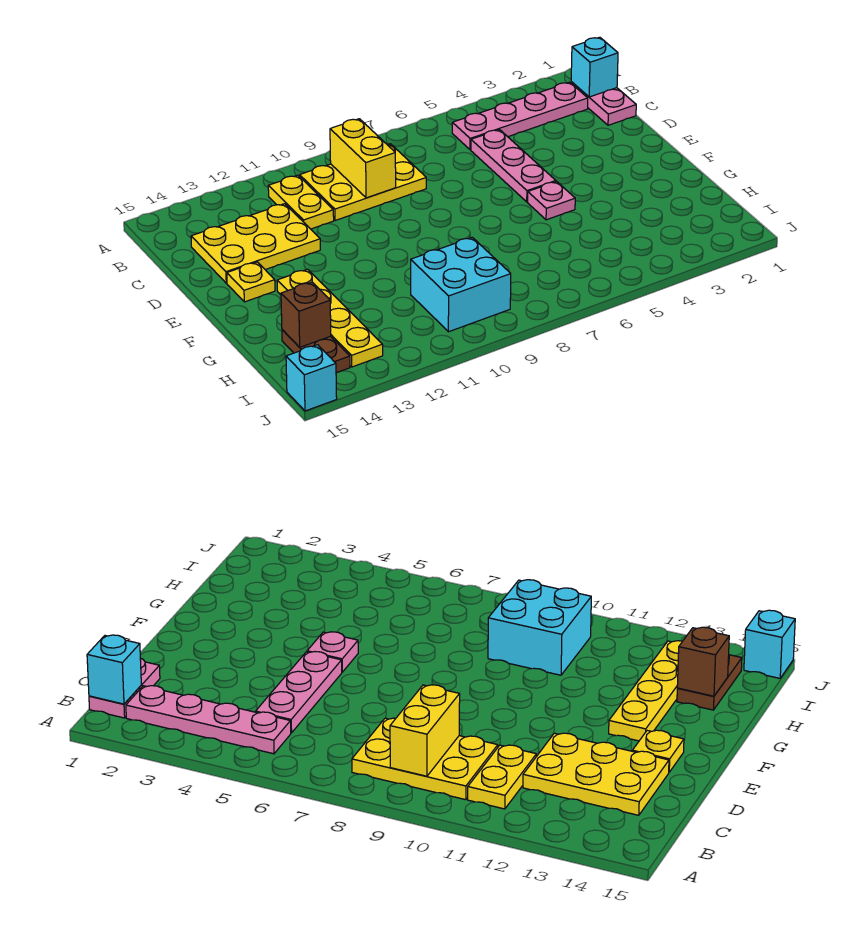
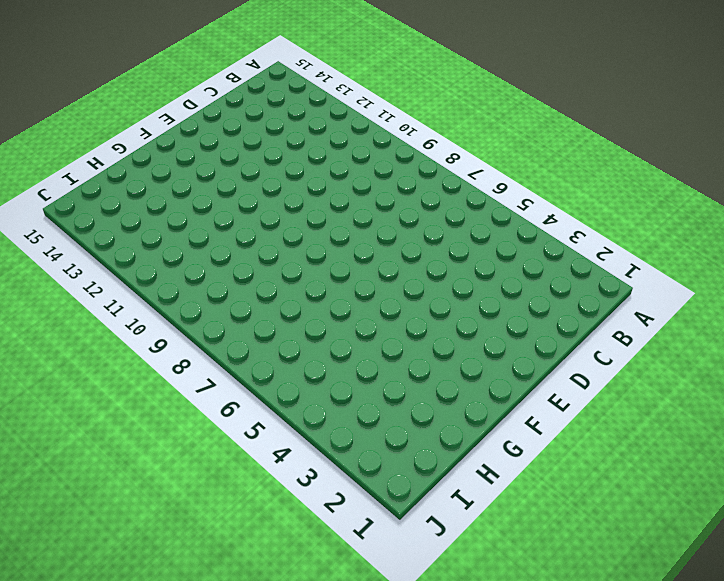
none -> pink 1x2 plate [571,82,636,125]
none -> pink 1x4 plate [452,82,588,150]
none -> yellow 2x3 plate [300,144,426,221]

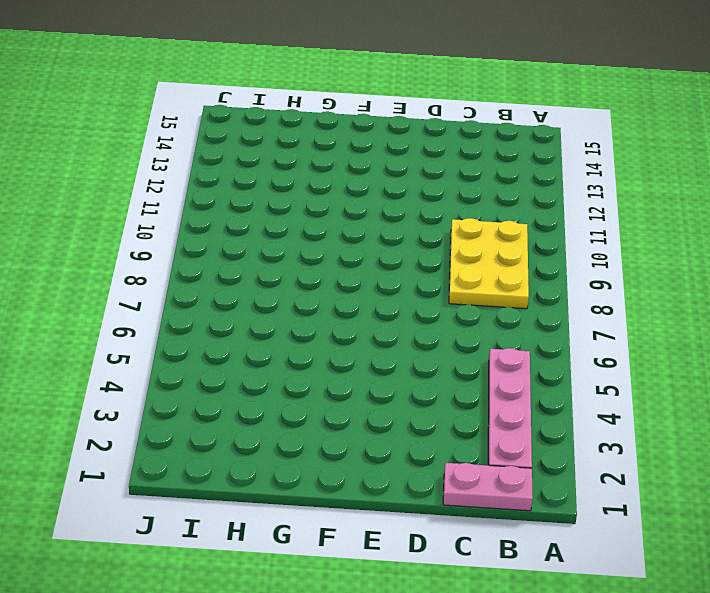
none -> yellow 1x2 plate [268,175,334,229]
none -> pink 1x3 plate [471,130,556,202]
none -> yellow 2x3 plate [191,204,320,283]

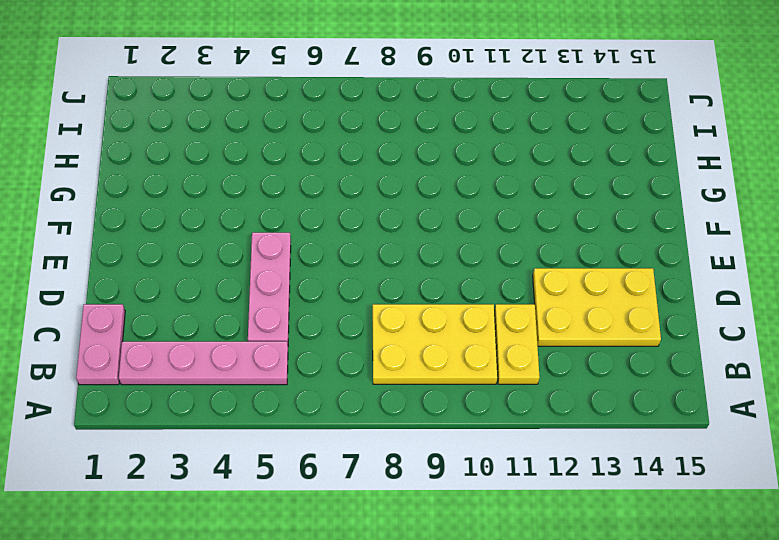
none -> yellow 1x1 plate [227,262,275,302]
none -> pink 1x1 plate [528,181,575,220]
none -> yellow 1x4 plate [277,269,383,367]

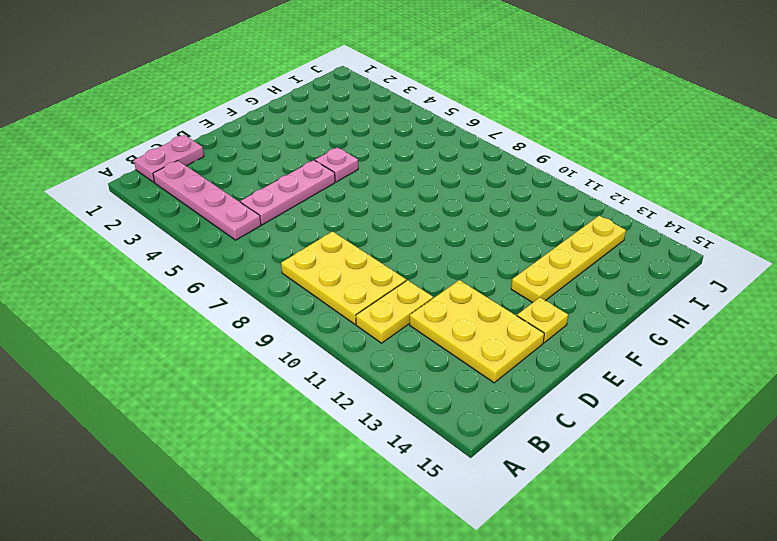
none -> cyan 2x2 brick [411,237,511,332]
none -> brown 1x2 plate [282,330,350,373]
none -> cyan 1x1 brick [286,345,337,411]

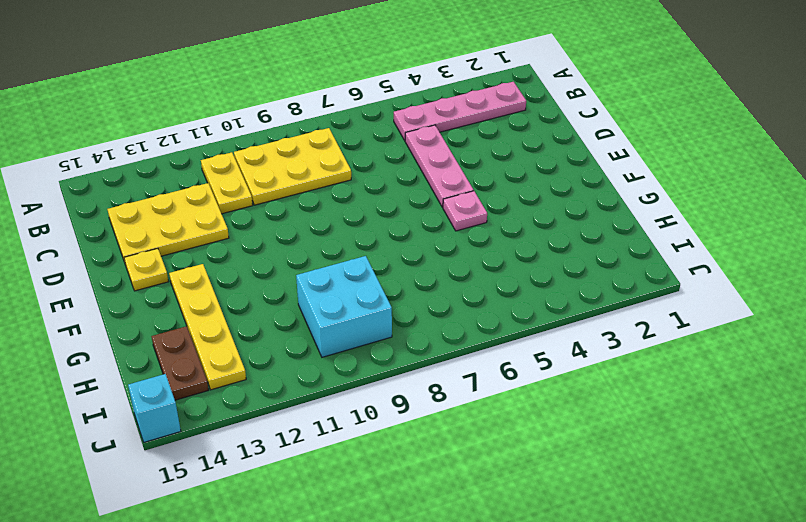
none -> pink 1x2 plate [571,82,636,125]
none -> cyan 1x1 brick [571,37,618,97]
none -> yellow 1x2 brick [330,119,396,198]

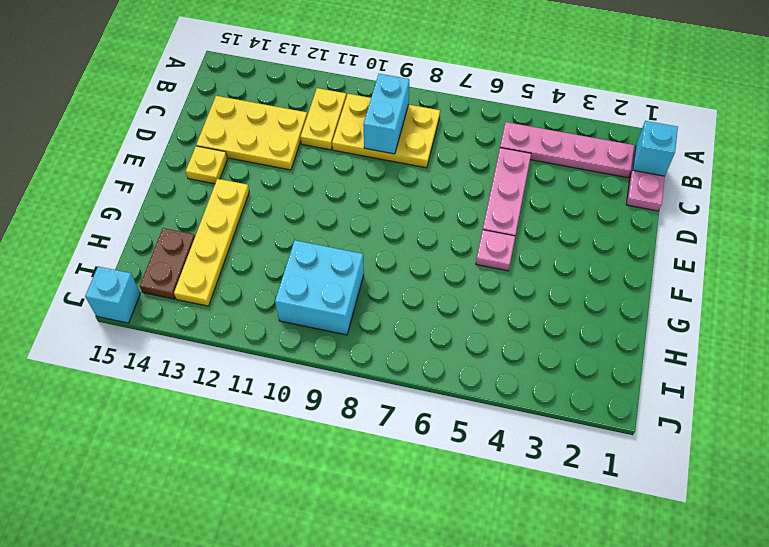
cyan 1x2 brick [363,74,409,154] -> yellow 1x2 brick [330,119,396,198]
none -> brown 1x1 brick [281,282,331,347]

